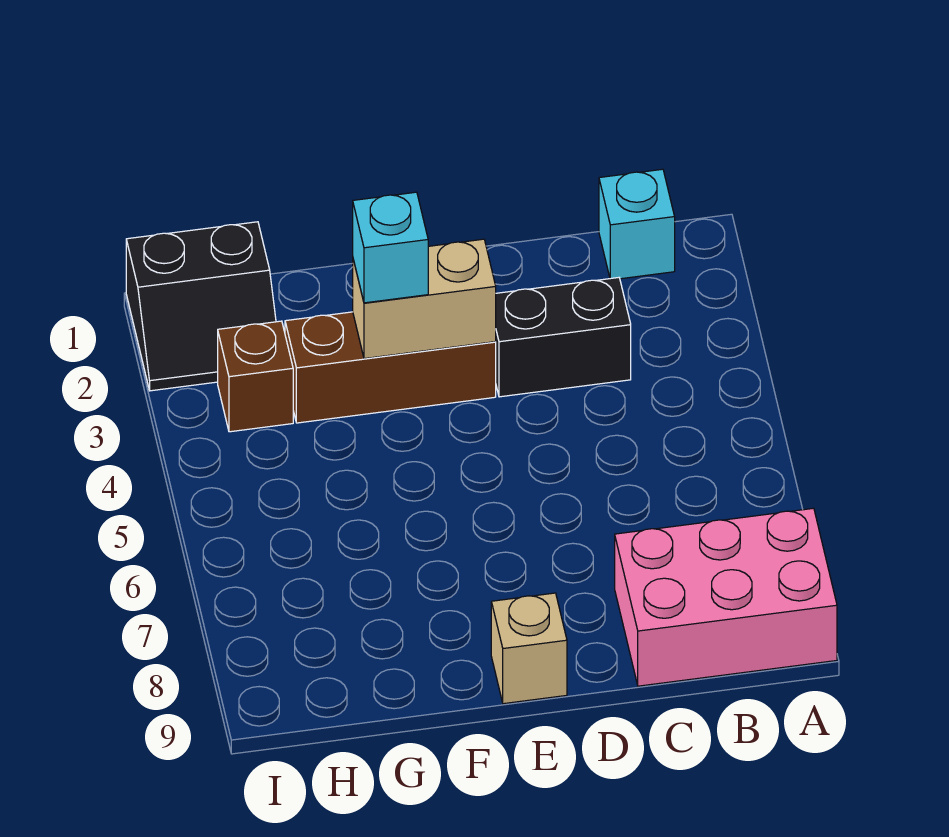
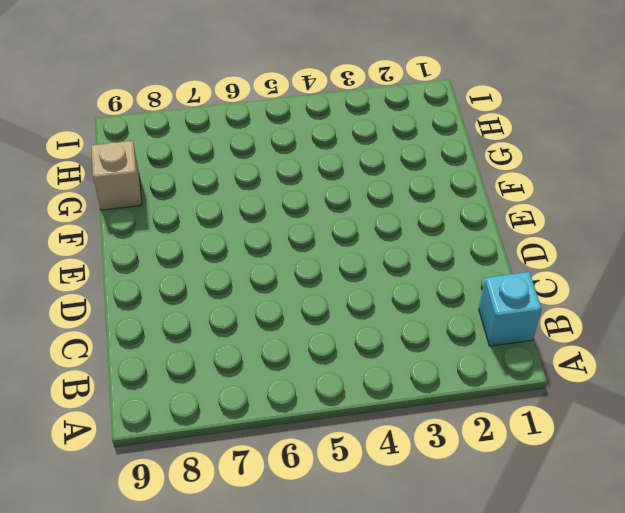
tan 1x1 brick [91,141,142,210] -> tan 1x1 brick moved to [491,593,567,704]
none -> pink 2x3 brick [615,508,837,686]
none -> black 1x2 brick [496,278,631,397]

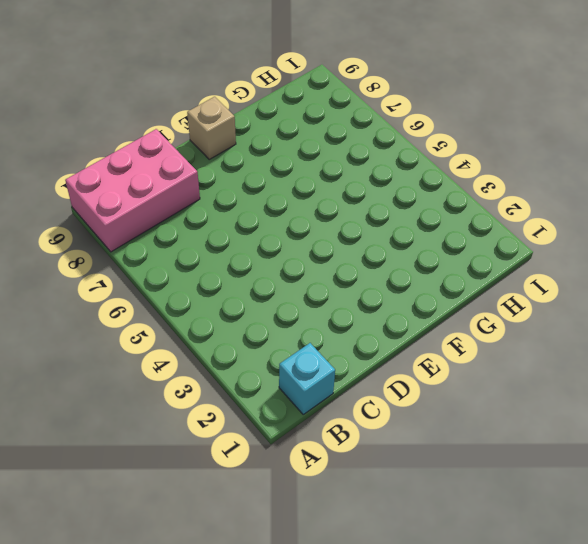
none -> black 1x2 brick [496,278,631,397]
none -> brown 1x3 brick [285,312,496,423]

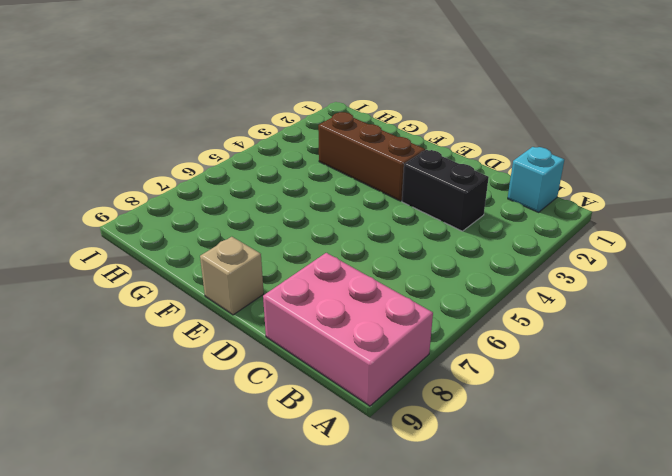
none -> black 2x2 slope [126,222,276,391]
none -> brown 1x1 brick [218,321,293,432]

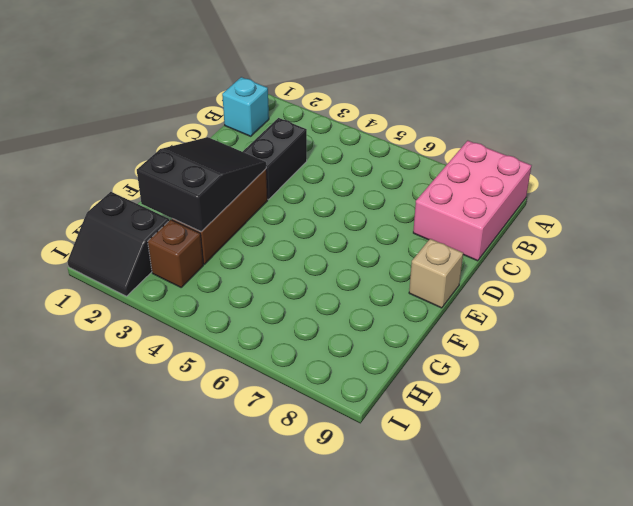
black 2x3 slope [137,137,266,232] -> tan 1x2 brick [353,239,496,359]
black 2x2 slope [67,192,169,296] -> black 2x2 slope turned to [126,222,276,391]
none -> cyan 1x1 brick [353,192,428,303]

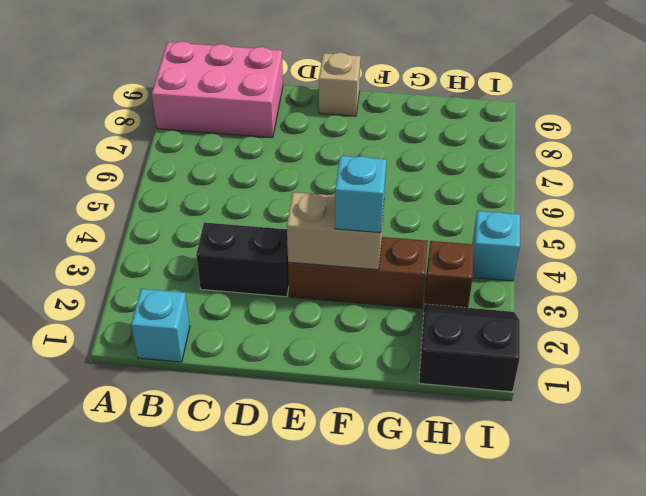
cyan 1x1 brick [472,211,520,281] -> none

